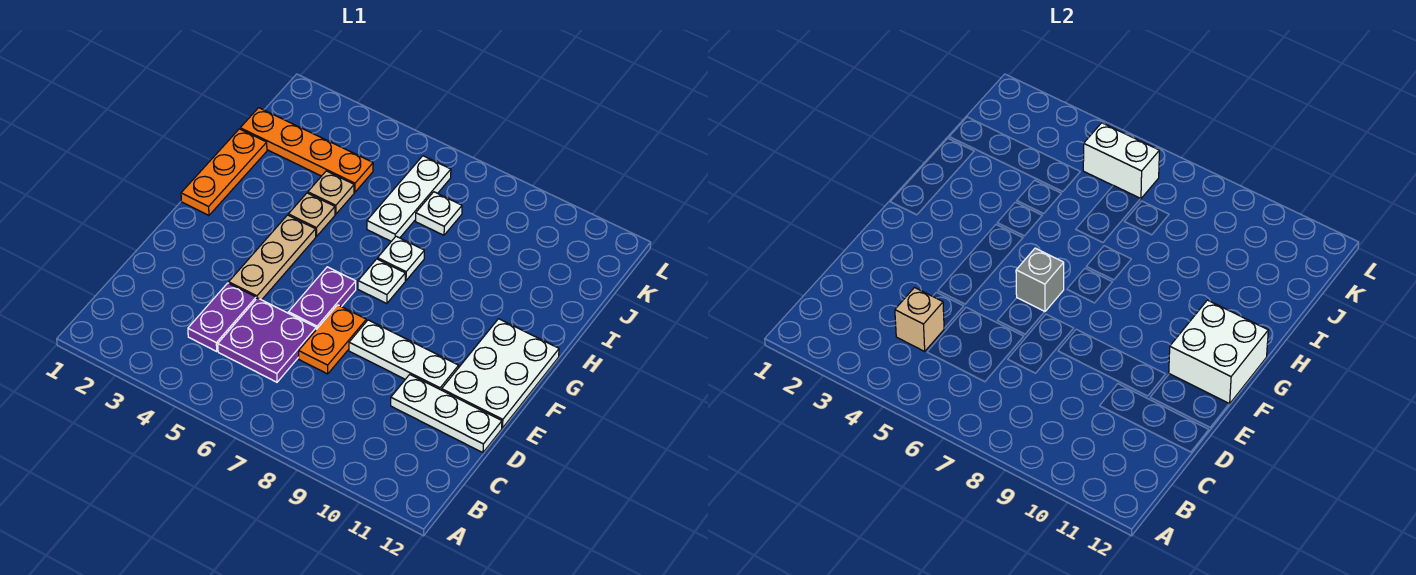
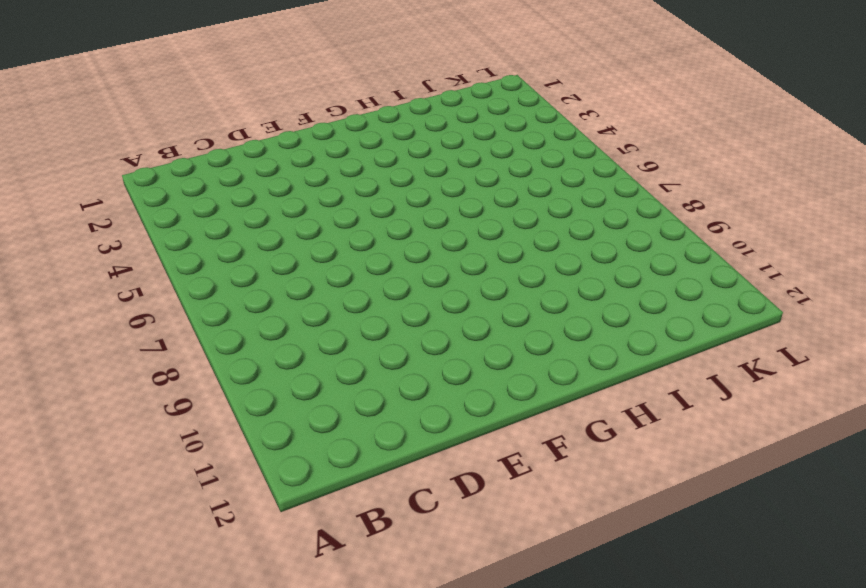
none -> purple 1x2 plate [188,283,256,351]
none -> purple 2x2 plate [218,298,316,382]
none -> orange 1x2 plate [299,305,366,374]

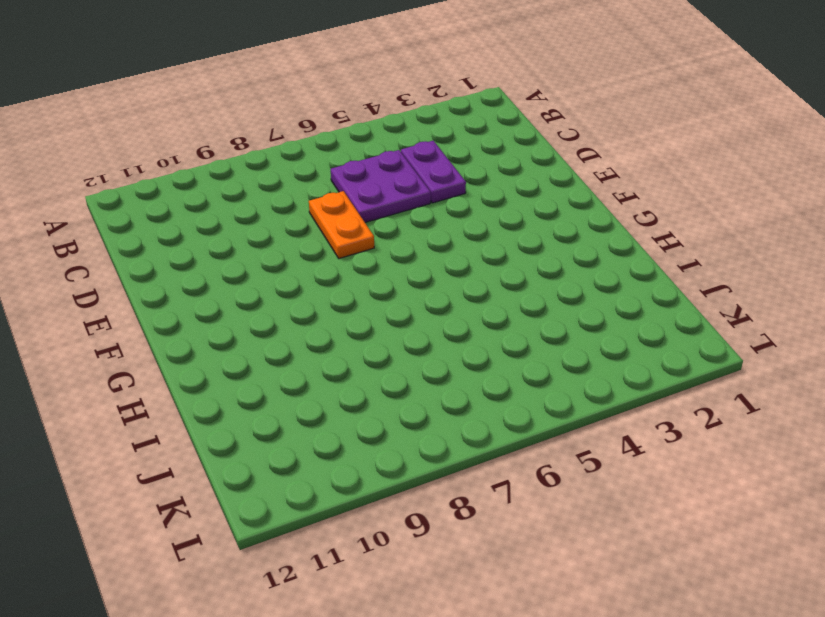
none -> white 1x3 plate [391,375,502,453]
none -> tan 1x3 plate [229,215,316,300]
none -> purple 1x2 plate [288,267,356,329]

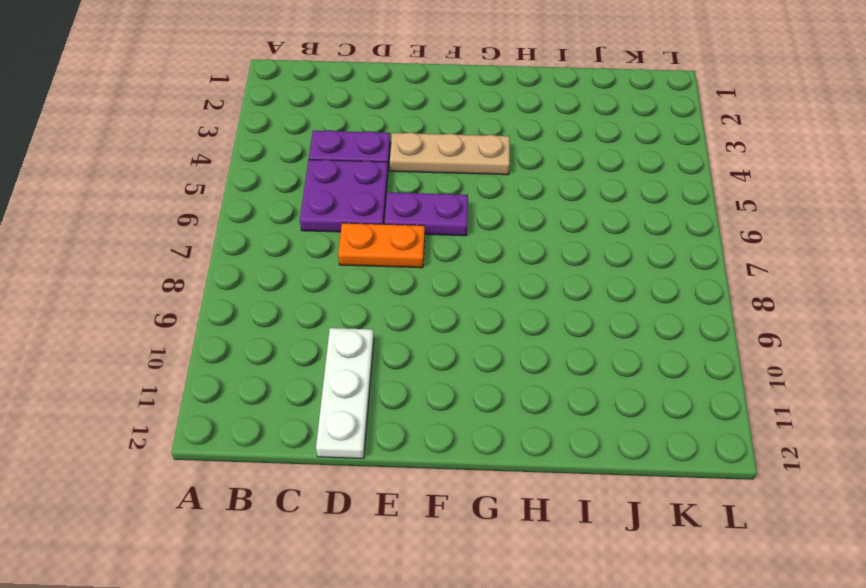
none -> white 1x3 plate [349,320,459,390]
none -> white 2x3 plate [442,319,559,428]
none -> orange 1x3 plate [181,129,267,215]

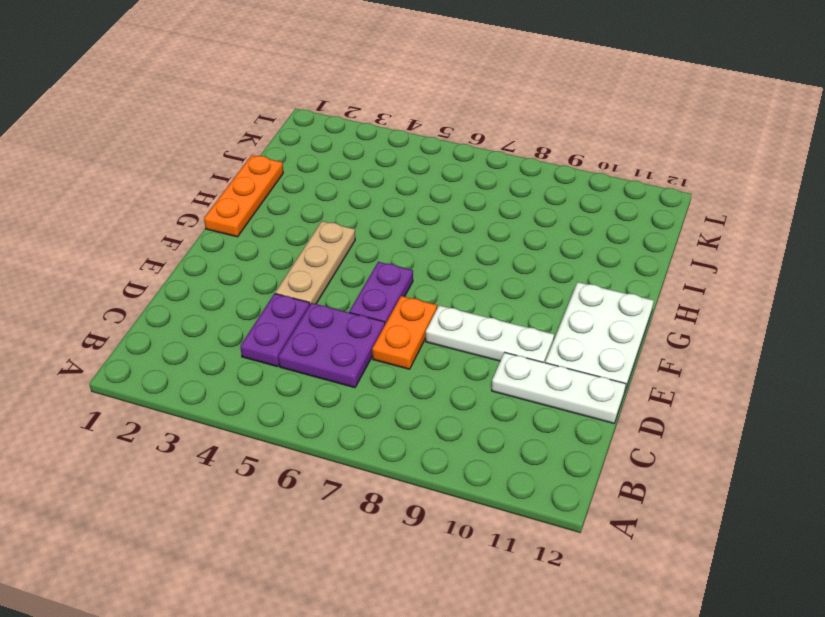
none -> white 1x1 plate [358,259,405,304]
none -> tan 1x1 plate [288,193,335,237]
none -> white 1x1 plate [378,236,424,280]

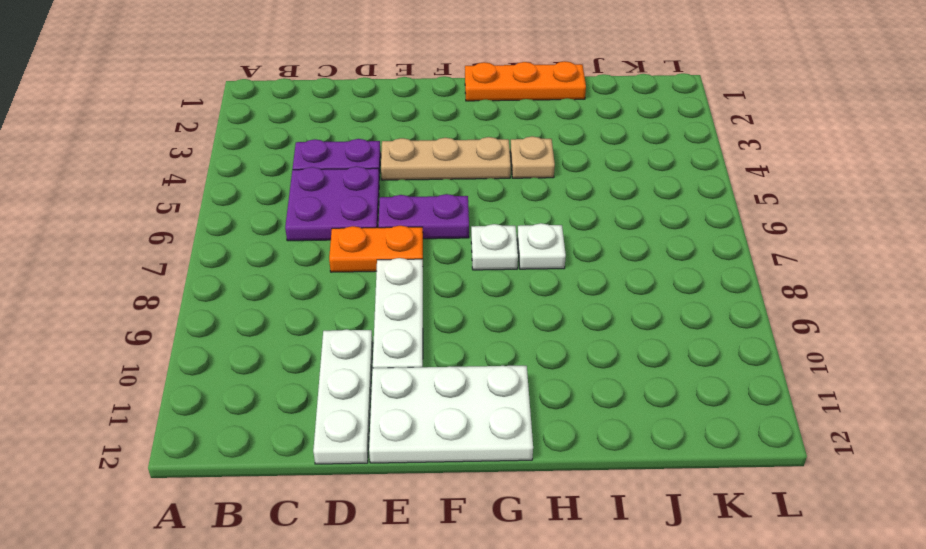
none -> tan 1x1 plate [308,171,354,214]
none -> white 1x3 plate [367,156,451,241]
none -> orange 1x4 plate [240,108,373,192]

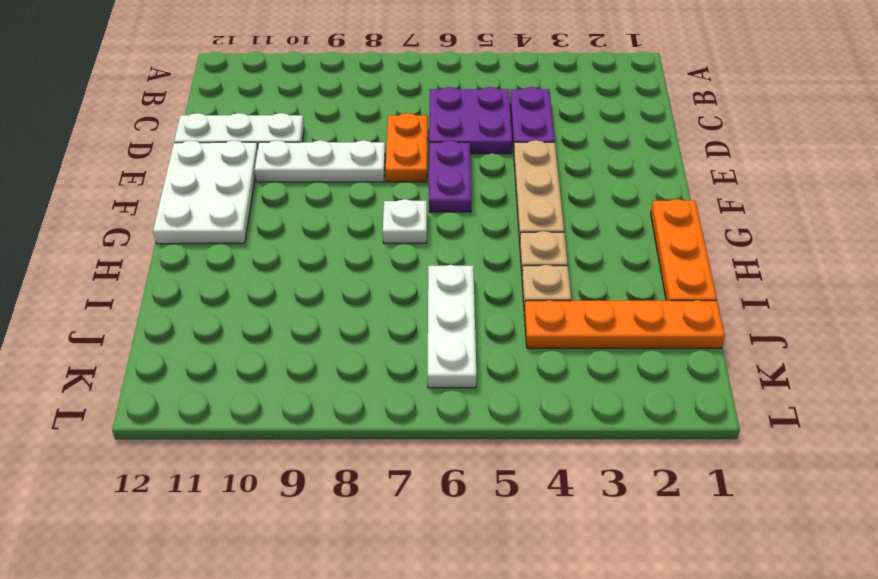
none -> white 1x1 plate [378,236,424,280]
none -> white 1x1 plate [416,192,462,235]
none -> tan 1x1 brick [895,288,944,351]

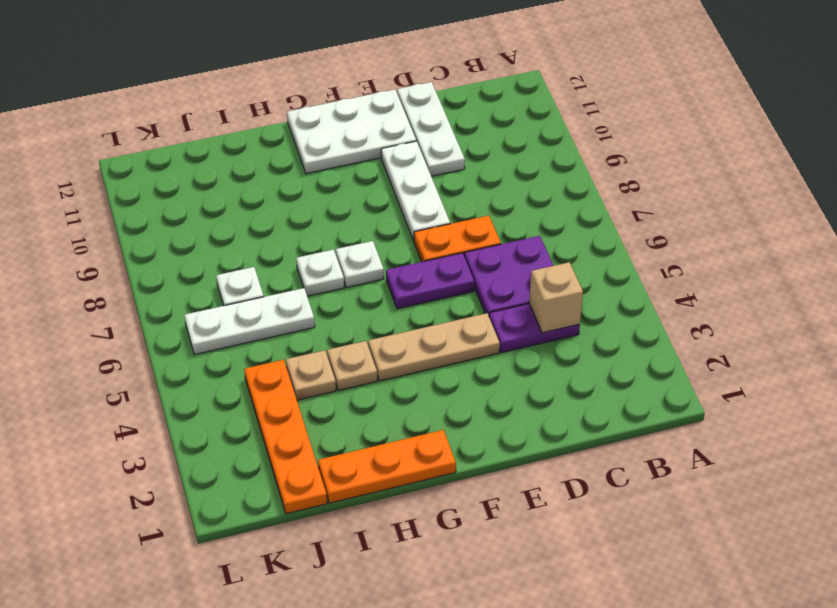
none -> grey 1x1 brick [1016,248,1064,312]
none -> white 2x2 brick [1169,300,1268,404]
none -> white 1x2 brick [1083,123,1159,199]

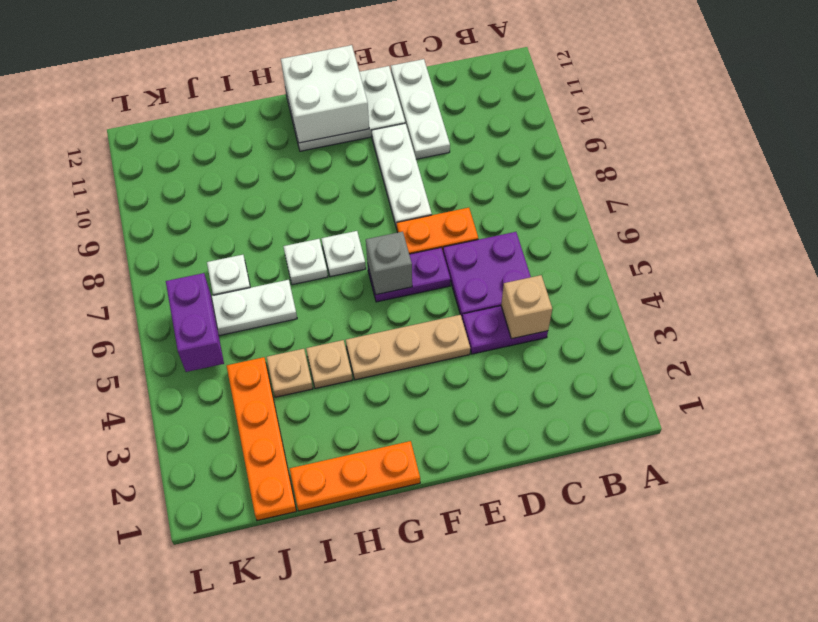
purple 1x2 brick [166,273,224,372] -> white 1x2 brick [1083,123,1159,199]

